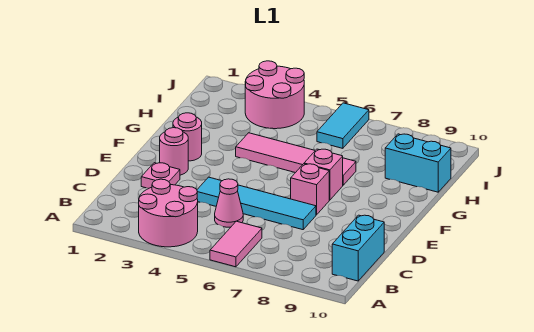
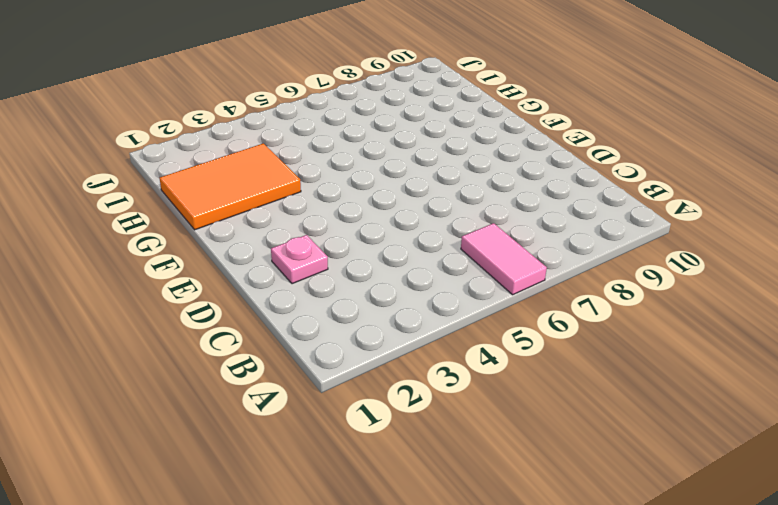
orange 2x3 tile [160,143,301,230] -> none
none -> pink 2x2 round brick [139,179,198,247]
none -> cyan 1x2 brick [332,215,384,281]
none -> pink 1x1 cone [215,179,243,227]

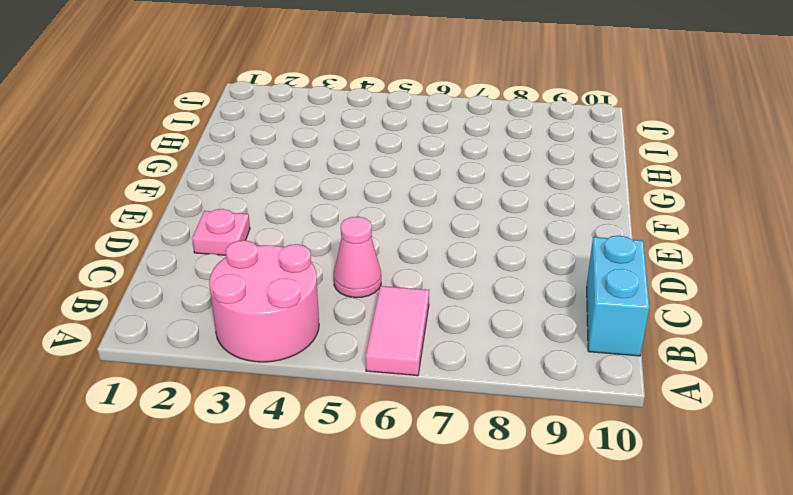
none -> cyan 1x4 tile [197,177,316,230]
none -> pink 1x1 round brick [160,128,188,175]
none -> pink 1x1 brick [291,164,329,215]

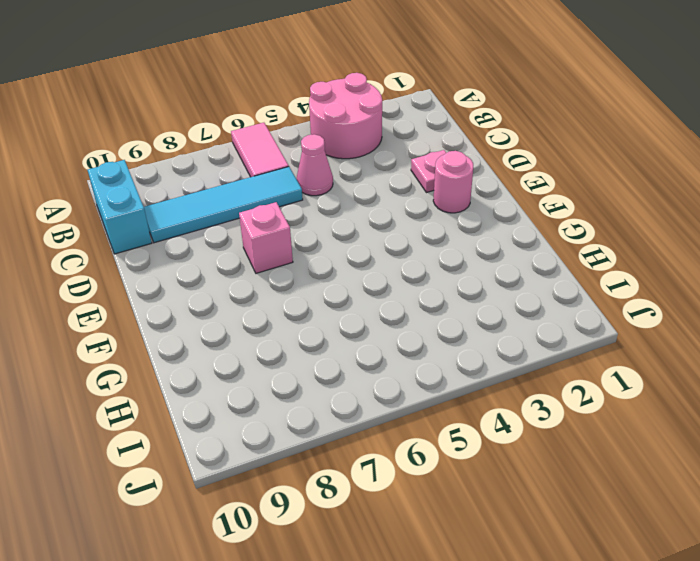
cyan 1x4 tile [144,167,303,243] -> cyan 1x4 tile moved to [197,177,316,230]
none -> pink 1x1 round brick [173,113,202,161]
none -> pink 1x1 brick [304,149,343,200]
none -> pink 1x4 tile [236,133,356,185]

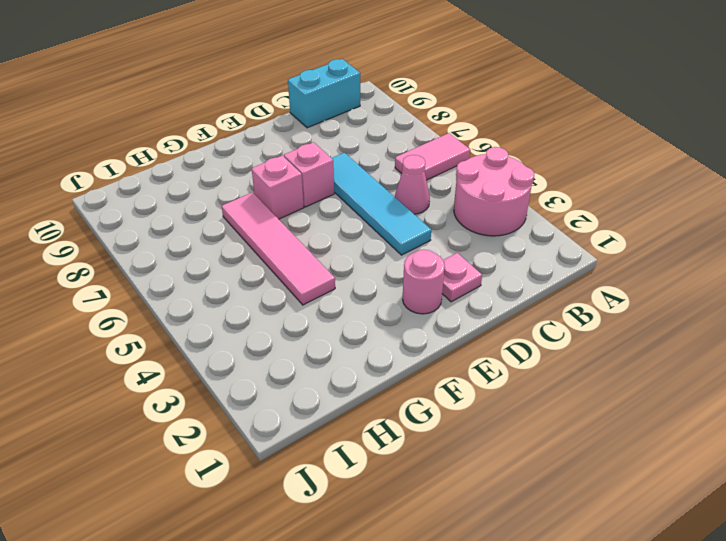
none -> pink 1x1 round brick [173,113,202,161]
none -> cyan 1x2 brick [385,134,451,192]
none -> pink 2x2 round brick [245,61,304,129]

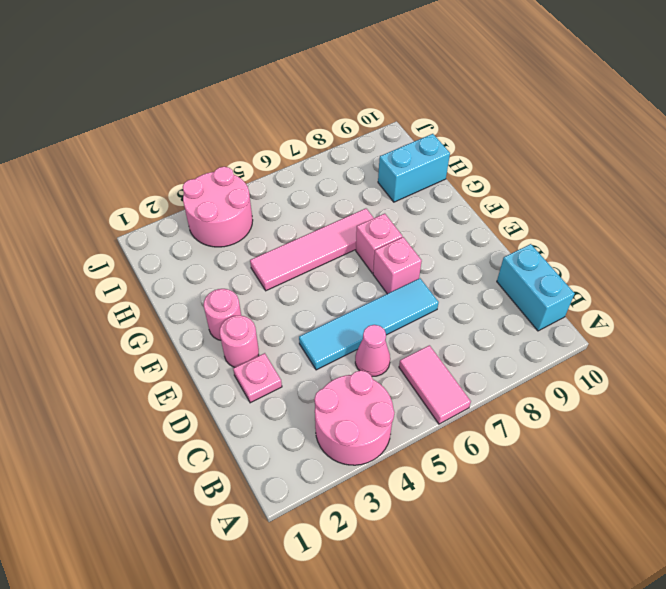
none -> cyan 1x2 tile [317,103,369,148]

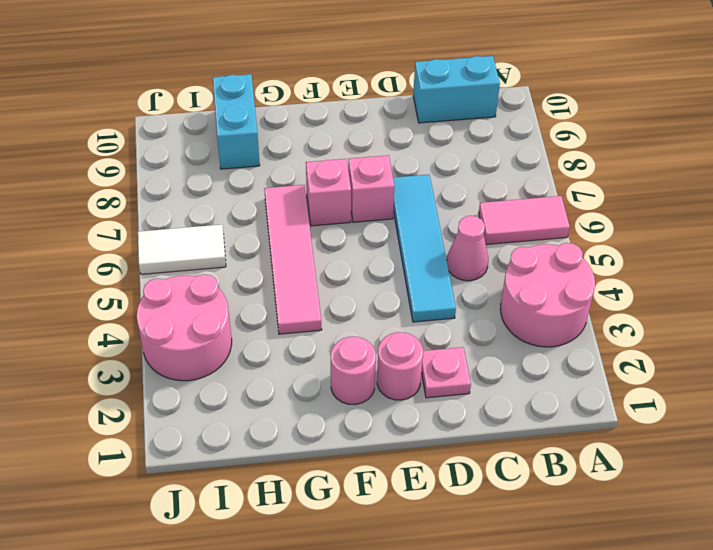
white 1x2 tile [138,225,226,274] -> cyan 1x2 tile [317,103,369,148]

